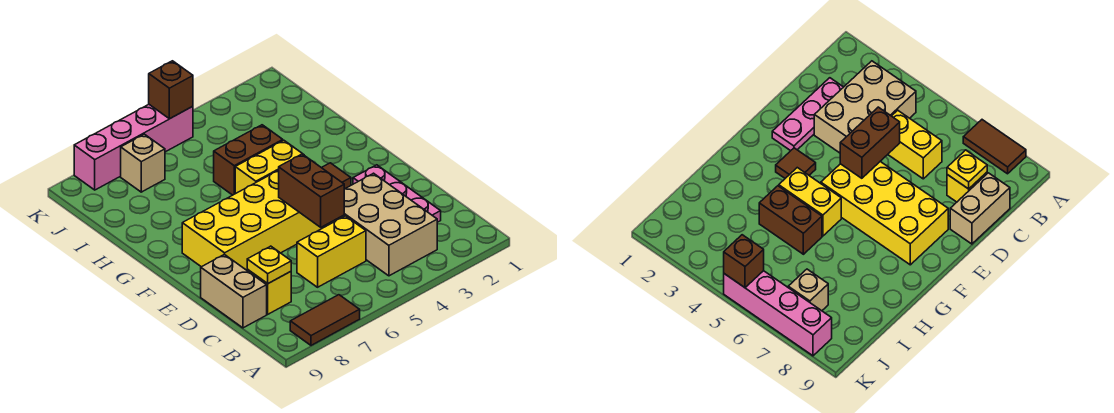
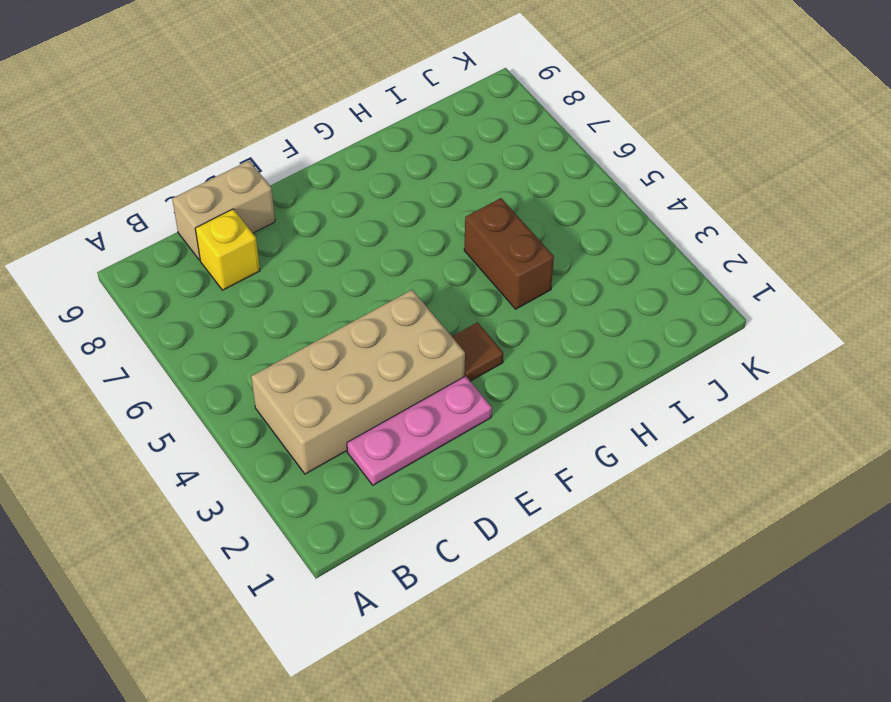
tan 2x4 brick [251,290,465,474] -> tan 2x3 brick [325,173,437,276]
none -> brown 1x2 tile [290,295,360,345]
none -> yellow 1x2 brick [297,216,366,287]
none -> yellow 2x4 brick [182,170,323,270]

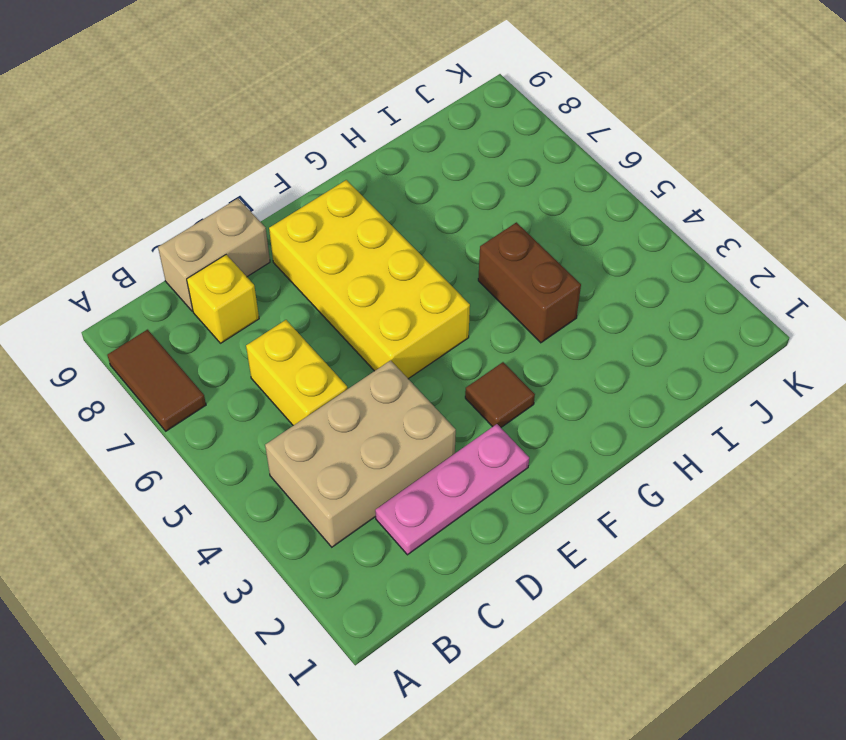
none -> yellow 1x2 brick [235,140,304,194]
none -> tan 1x1 brick [121,134,165,192]
none -> pink 1x4 brick [74,105,193,190]

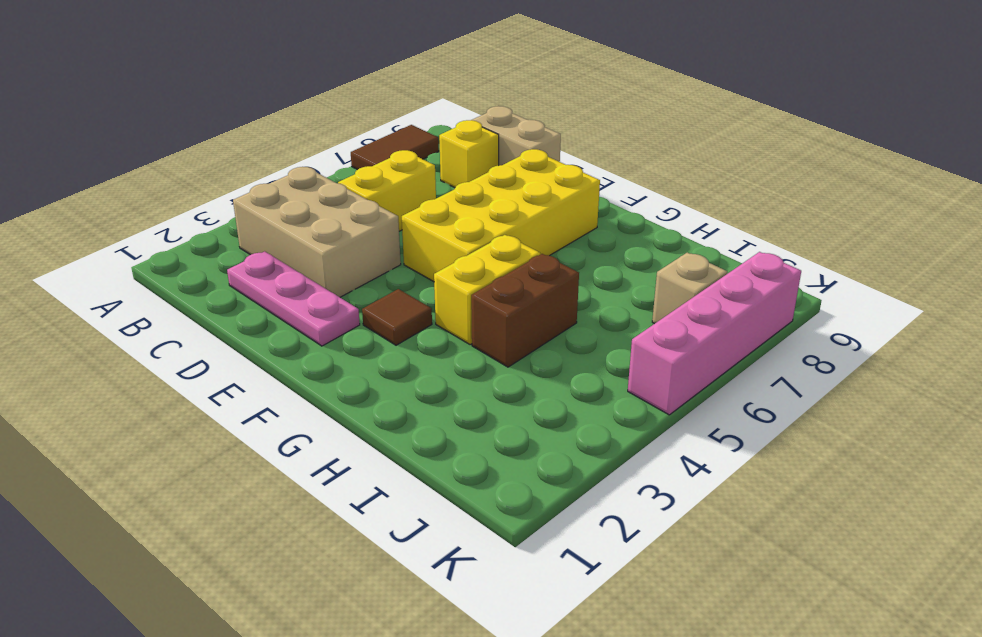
none -> yellow 1x1 plate [247,246,291,284]
none -> brown 1x2 brick [279,154,344,227]
none -> brown 1x1 brick [149,61,193,119]

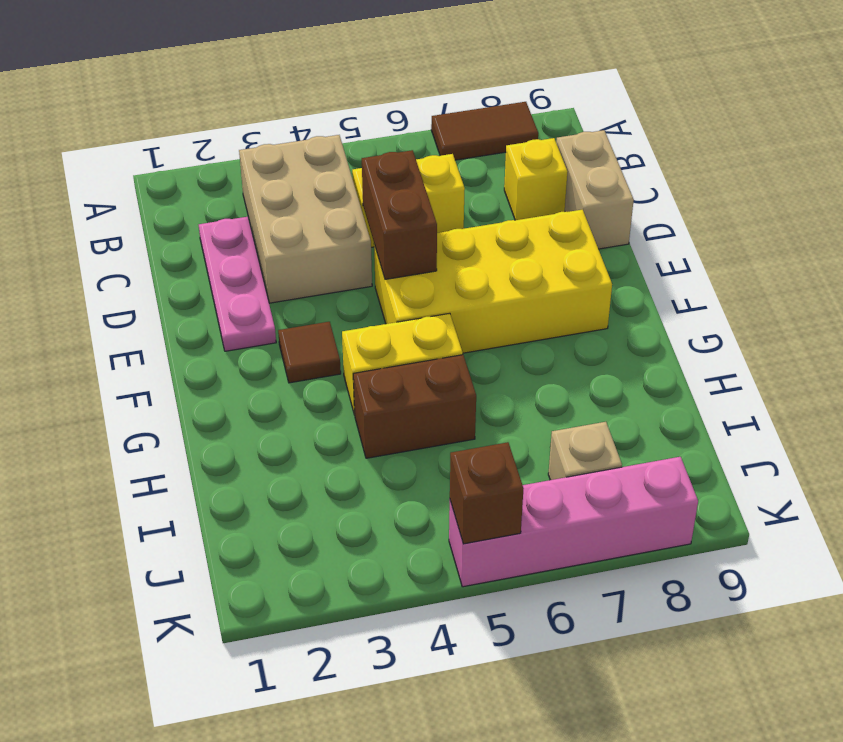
none -> yellow 1x1 plate [247,246,291,284]

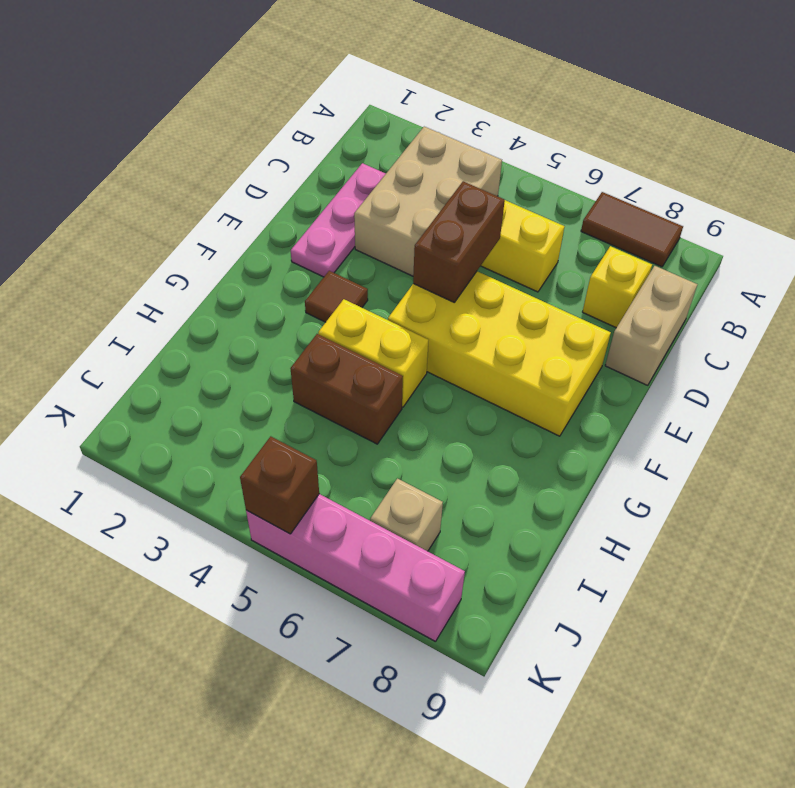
none -> yellow 1x1 plate [247,246,291,284]

